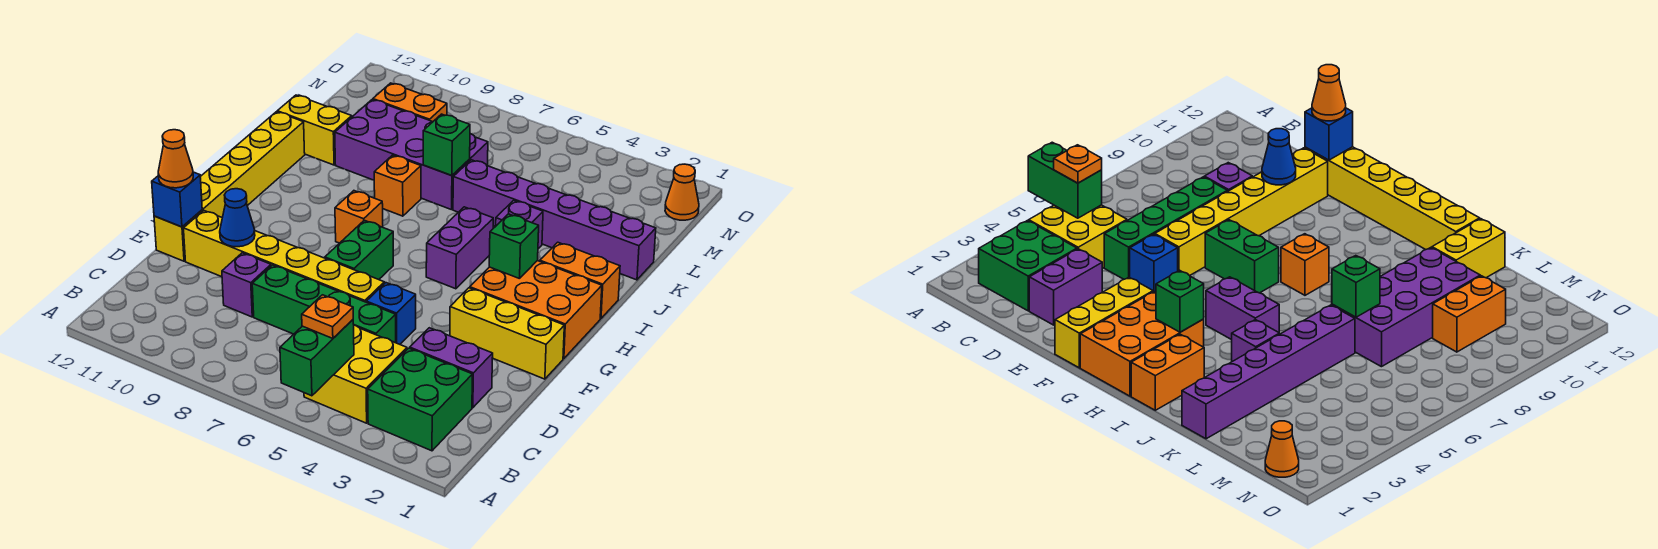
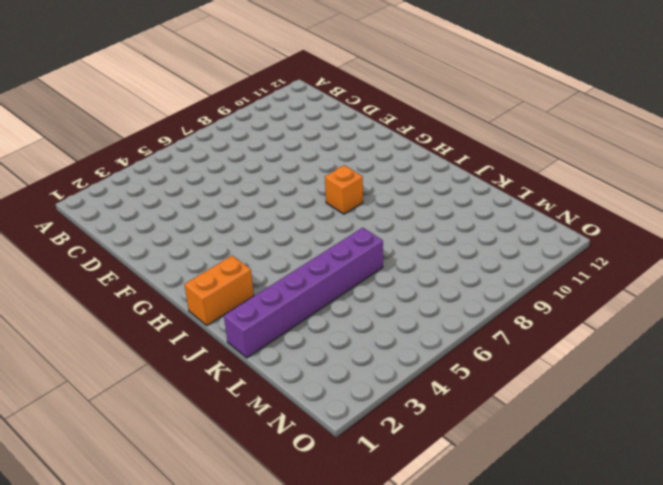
none -> green 2x2 brick [368,348,472,451]
none -> yellow 2x2 brick [304,325,407,423]
none -> purple 1x2 brick [410,328,493,408]

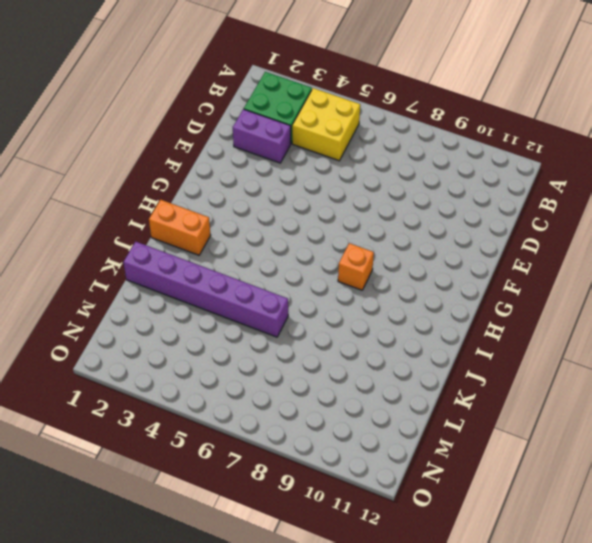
none -> green 1x4 brick [252,265,396,343]
none -> purple 1x1 brick [222,253,271,317]
none -> blue 1x1 brick [366,283,416,344]

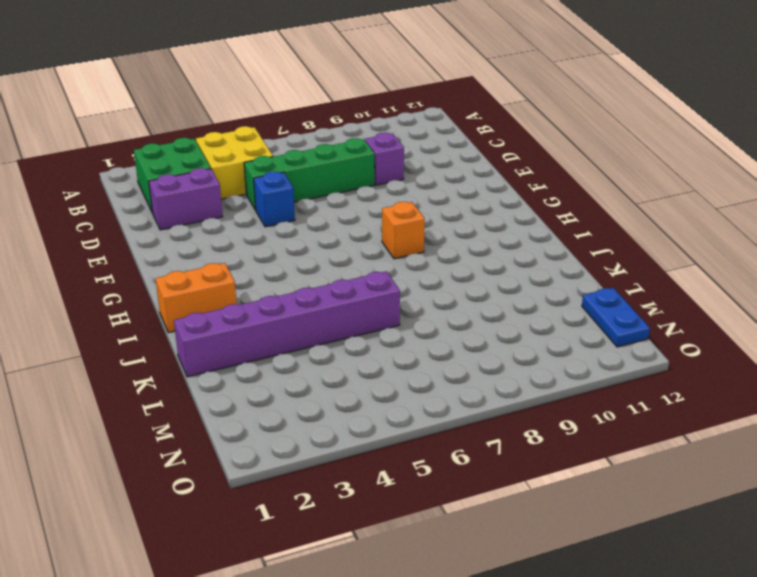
blue 1x2 plate [582,288,650,347] -> none
none -> yellow 1x6 brick [183,211,384,302]
none -> yellow 1x6 brick [154,112,305,261]
none -> yellow 1x3 brick [450,288,564,379]

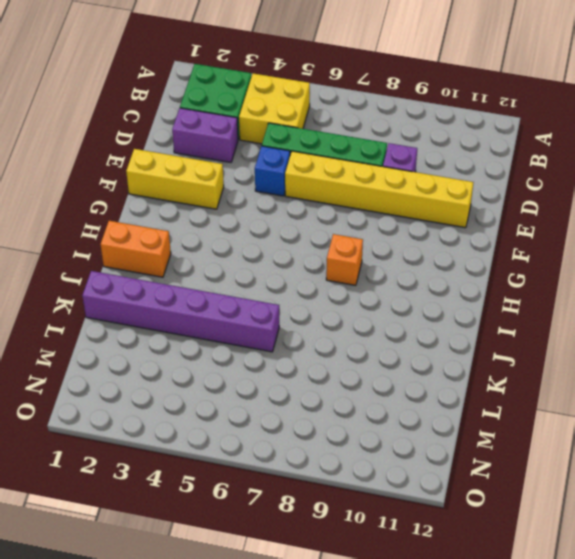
none -> yellow 1x6 brick [154,112,305,261]
none -> green 1x2 brick [325,220,393,280]
none -> orange 2x3 brick [470,261,602,359]

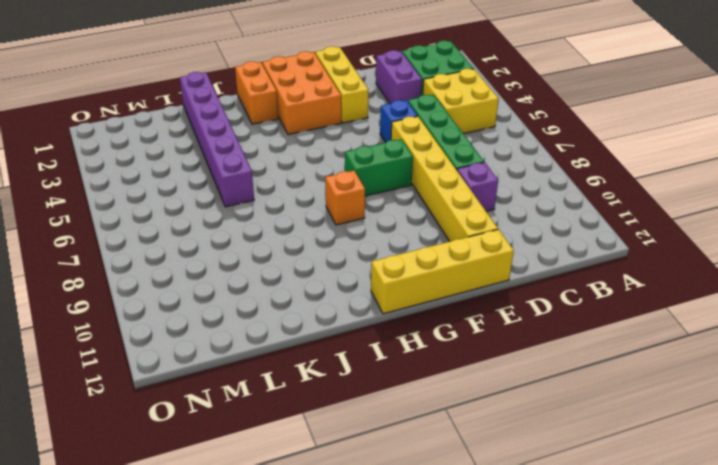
yellow 1x4 brick [371,229,514,314] -> yellow 1x6 brick [154,112,305,261]
none -> purple 1x2 brick [426,207,493,289]
none -> purple 1x1 brick [496,200,543,249]
none -> orange 1x1 brick [374,155,421,216]

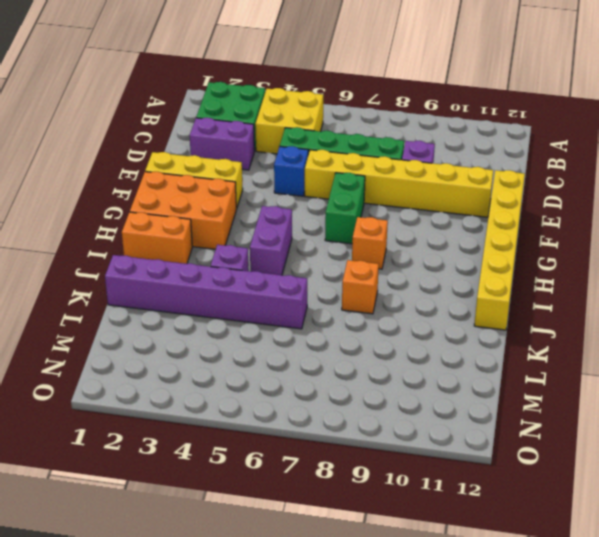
none -> purple 2x4 brick [335,100,488,210]
none -> yellow 1x2 brick [277,95,352,165]
none -> orange 1x2 brick [373,83,447,122]

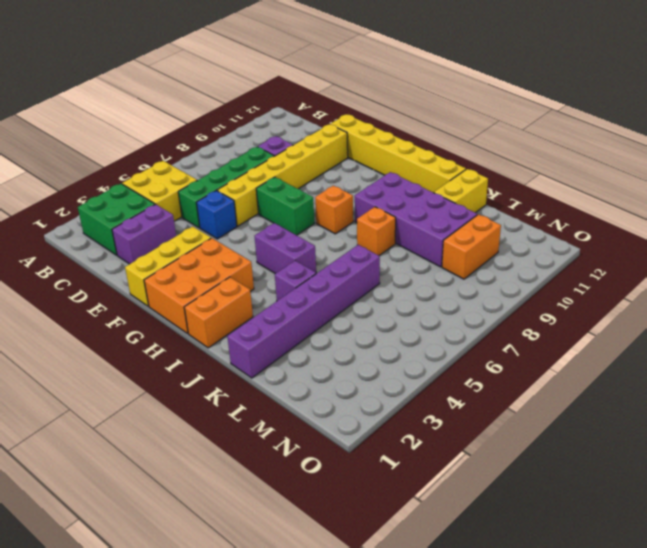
purple 2x4 brick [355,172,477,267] -> purple 2x4 brick turned to [335,100,488,210]
none -> orange 1x1 cone [665,164,699,220]
none -> green 1x2 brick [280,320,354,396]
none -> blue 1x1 cone [220,189,255,247]

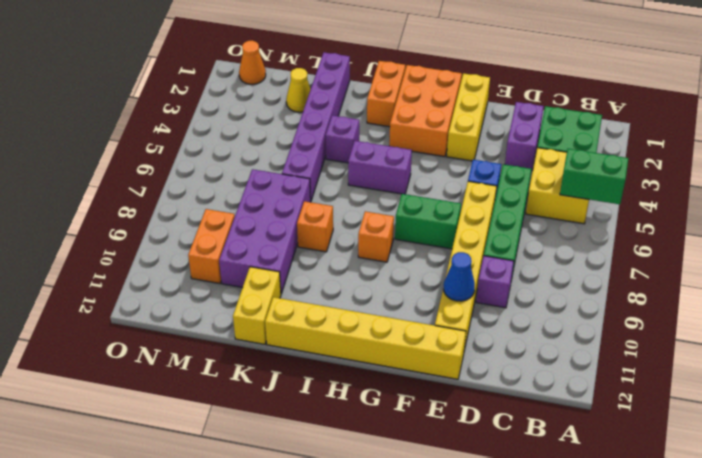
yellow 1x1 cone [286,68,311,112] -> none
none -> blue 1x1 brick [152,172,202,227]
none -> green 1x1 brick [489,214,539,279]
none -> green 1x1 brick [423,114,470,176]

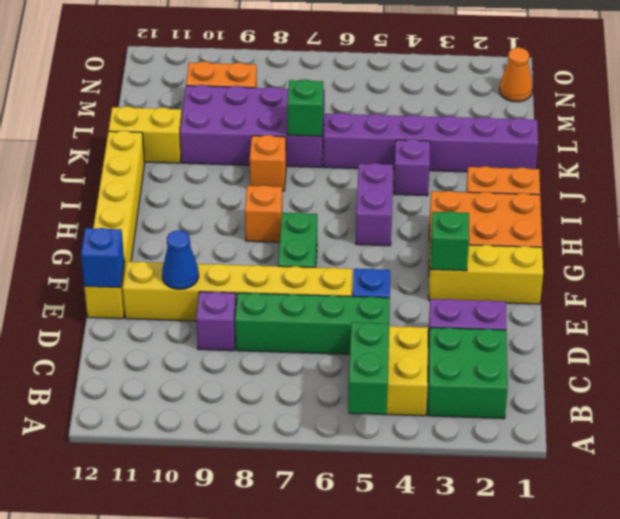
green 1x1 brick [431,211,469,271] -> green 1x1 brick moved to [489,214,539,279]
none -> orange 1x1 plate [302,295,353,339]
none -> orange 1x1 cone [158,130,193,188]

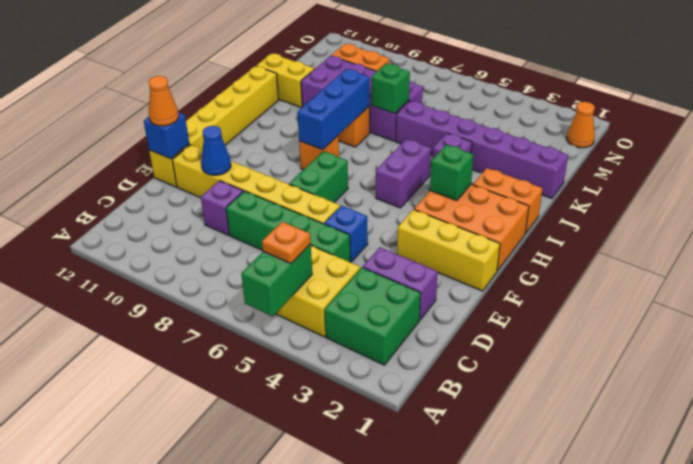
blue 1x3 brick [297,69,370,150] -> none

